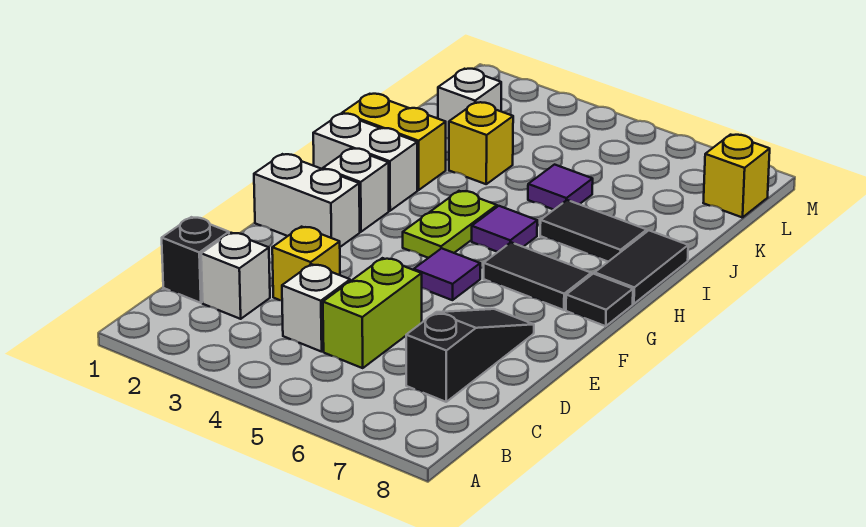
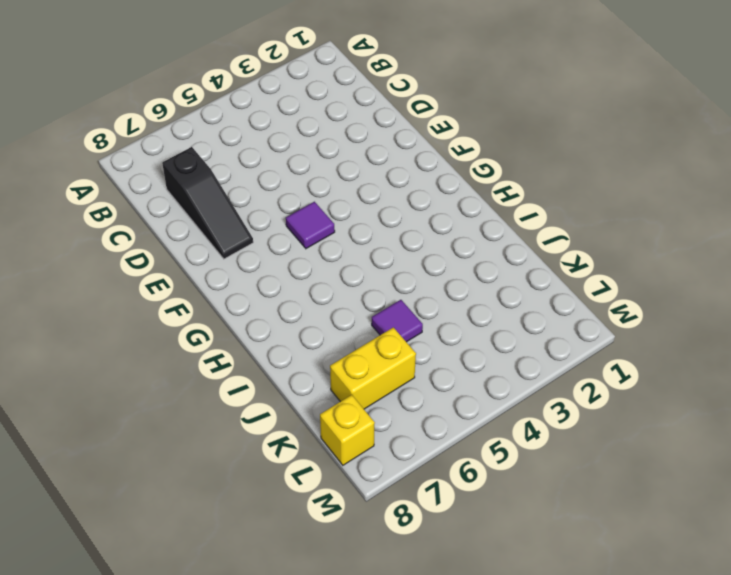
yellow 1x2 brick [330,327,416,409] -> yellow 1x2 brick moved to [342,94,446,190]
none -> black 1x1 brick [162,217,229,303]
none -> white 1x1 brick [201,233,270,319]
none -> white 1x1 brick [282,264,350,352]

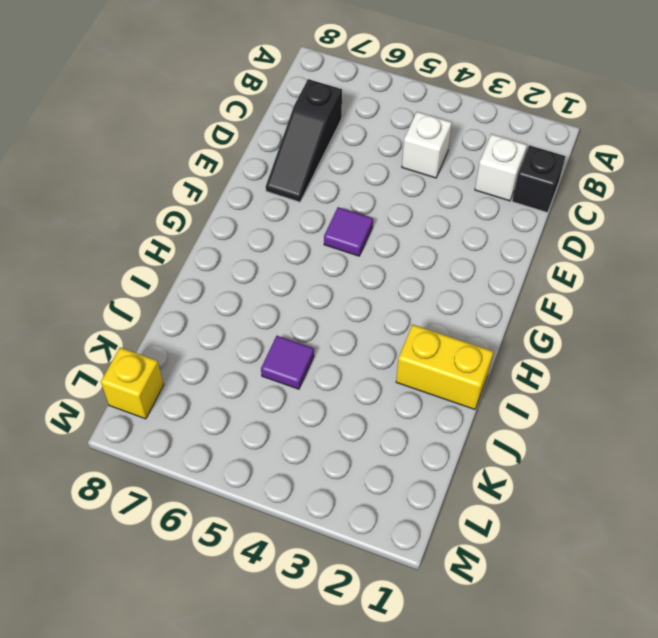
none -> lime 1x2 brick [323,258,422,368]
none -> yellow 1x1 brick [272,227,340,301]
none -> white 1x2 brick [254,154,360,247]

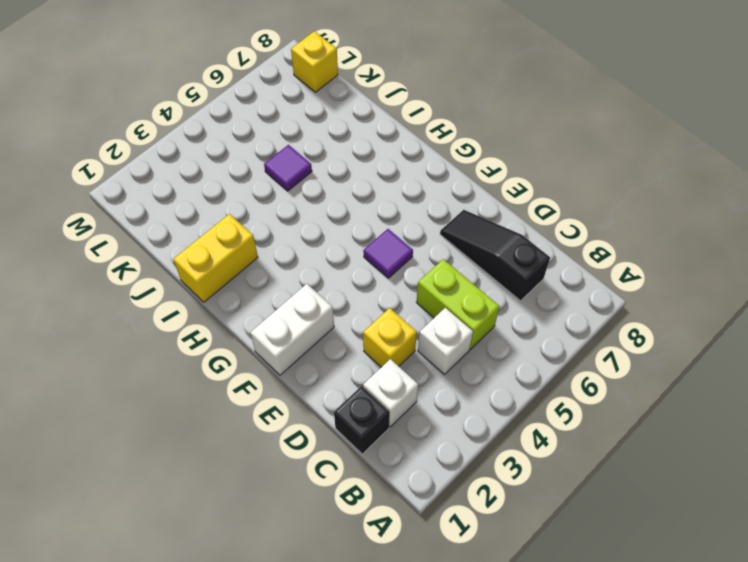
none -> white 1x1 brick [323,148,389,232]
none -> lime 1x2 plate [403,191,497,258]
none -> black 1x2 tile [484,242,591,310]

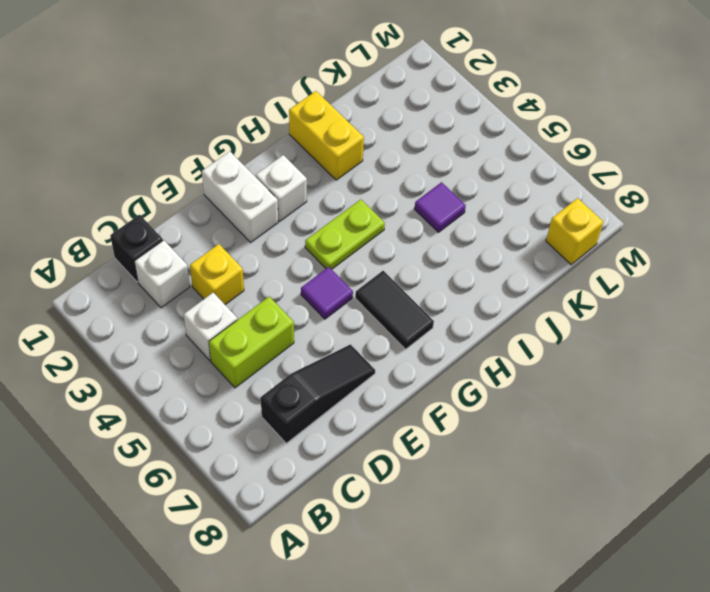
none -> black 1x1 tile [566,274,633,326]
none -> white 1x2 brick [313,114,417,211]
none -> purple 1x1 tile [472,206,537,252]

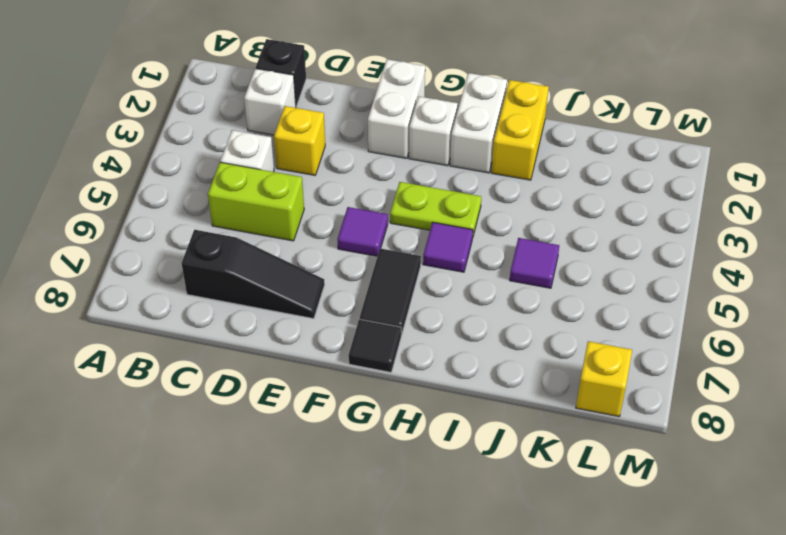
none -> black 1x2 tile [595,231,688,304]
none -> black 1x2 tile [540,200,647,262]
none -> yellow 1x1 brick [449,102,513,184]

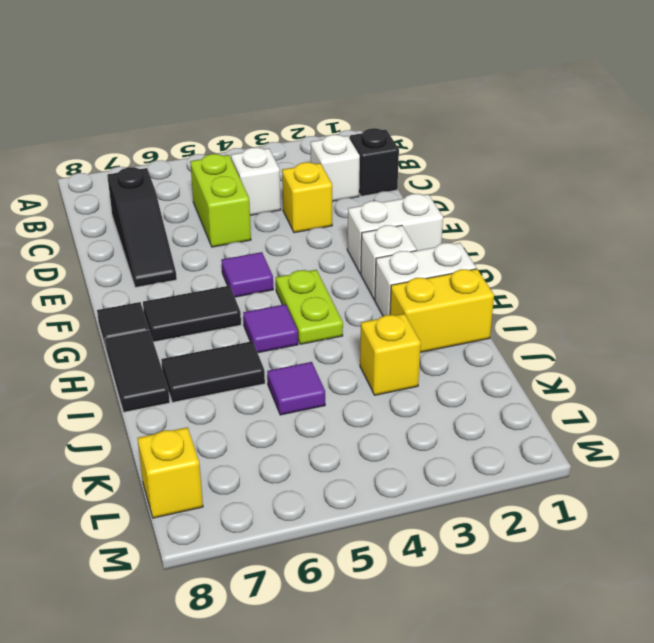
none -> white 1x1 brick [438,69,501,139]

